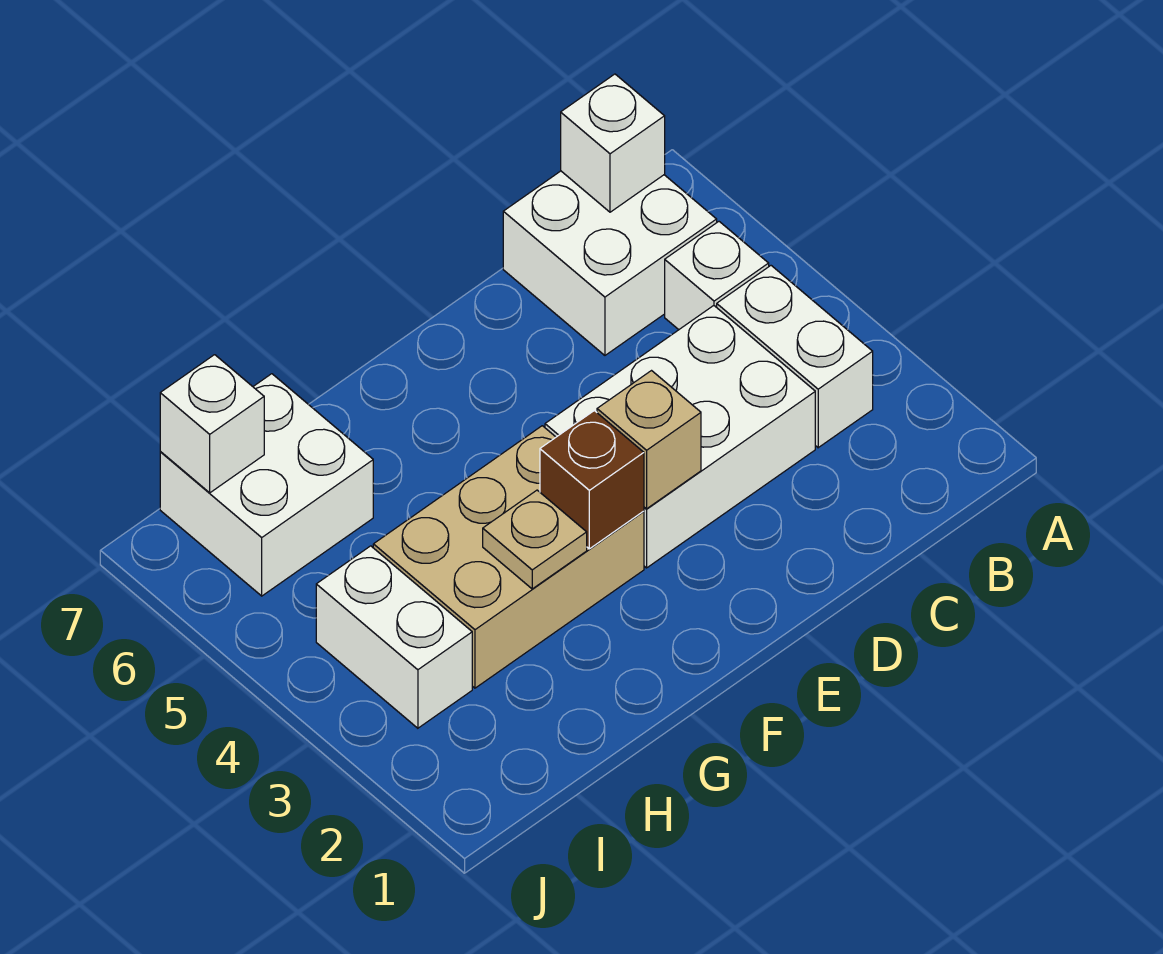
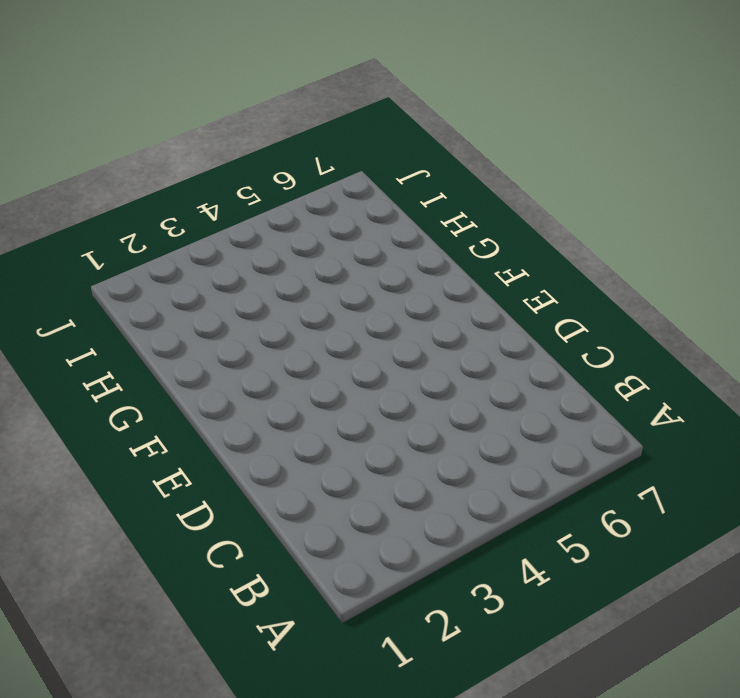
none -> white 1x2 brick [717,266,873,448]
none -> white 1x1 brick [665,222,769,330]
none -> white 2x2 brick [503,171,717,355]

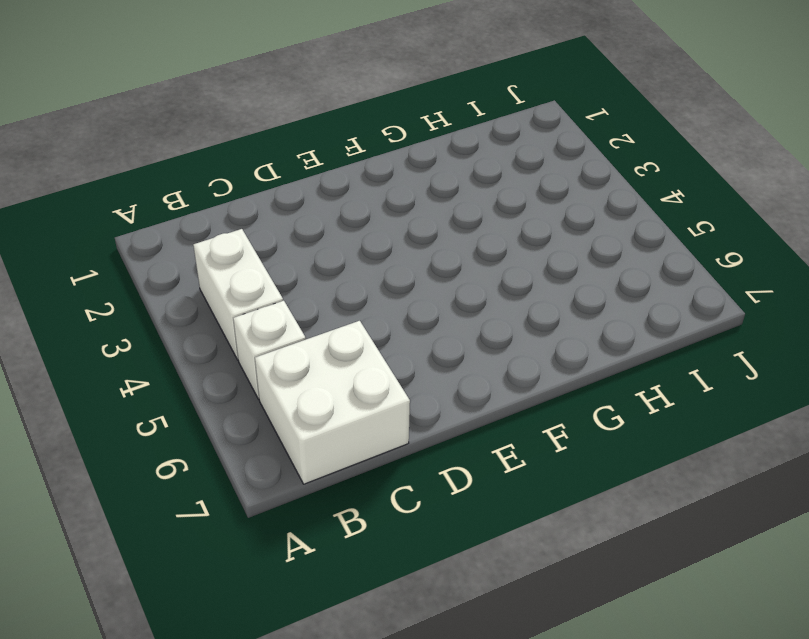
none -> white 2x3 brick [545,306,815,568]
none -> tan 2x3 brick [373,426,644,688]
none -> white 2x2 brick [160,374,373,596]

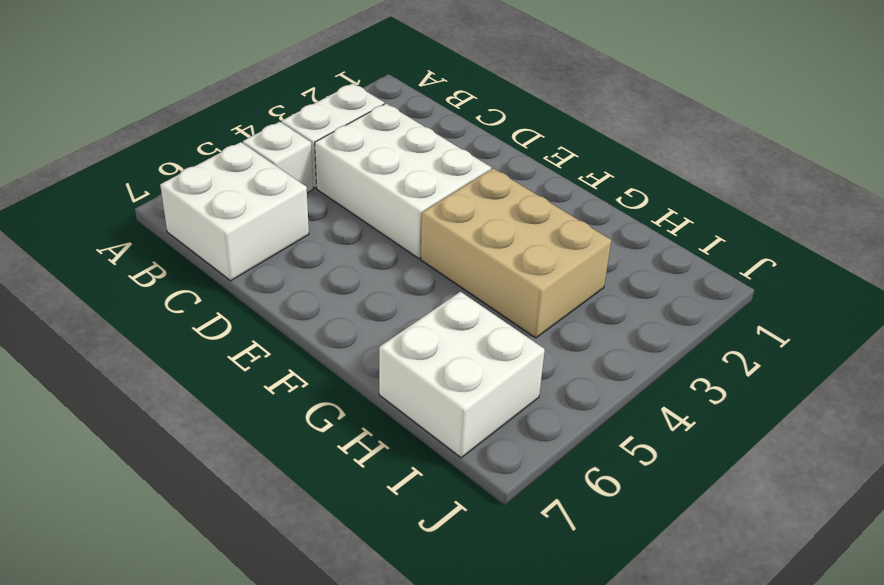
none -> white 1x2 brick [316,546,472,728]
none -> white 1x1 brick [561,74,665,212]
none -> tan 1x1 brick [597,371,701,509]

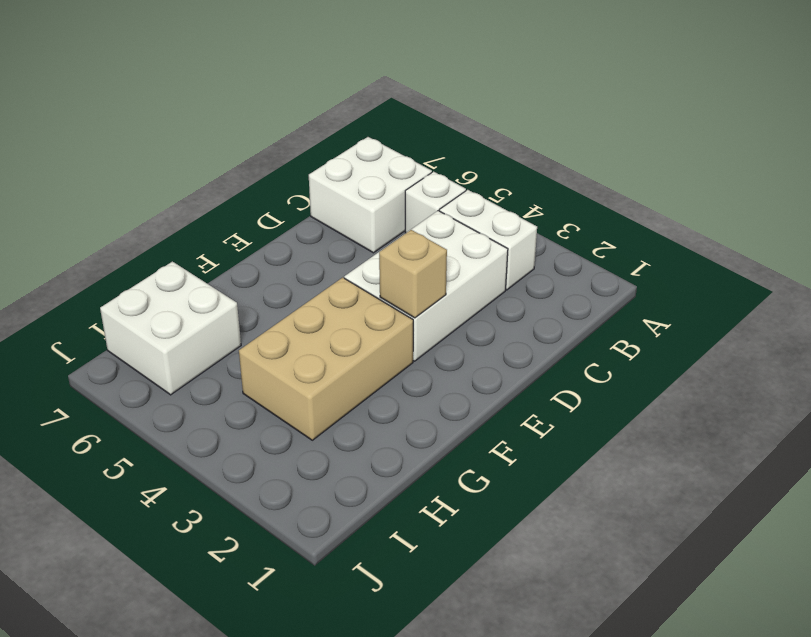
none -> white 1x2 brick [316,546,472,728]
none -> white 1x1 brick [561,74,665,212]
none -> brown 1x1 brick [540,411,644,549]

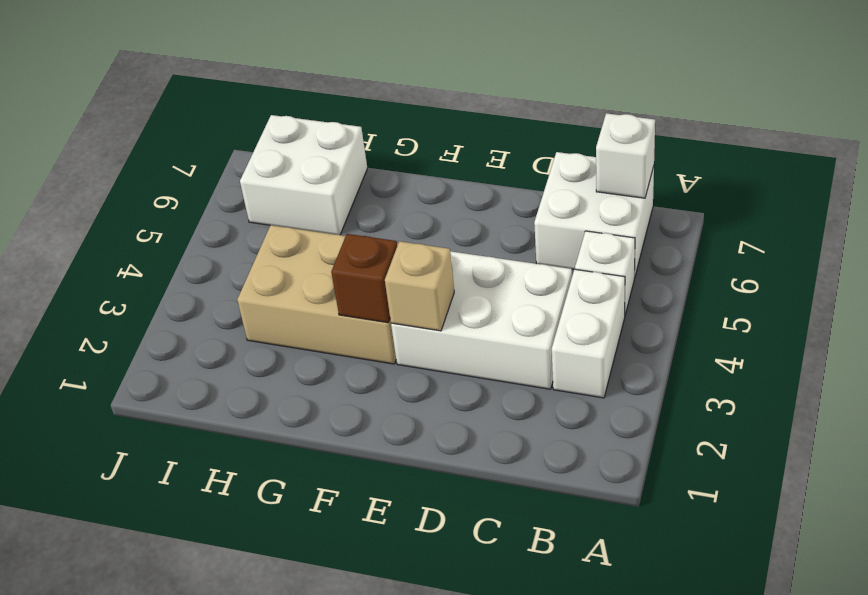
none -> white 1x2 brick [316,546,472,728]
none -> tan 1x1 plate [483,490,587,589]
none -> white 1x1 brick [160,355,264,493]

